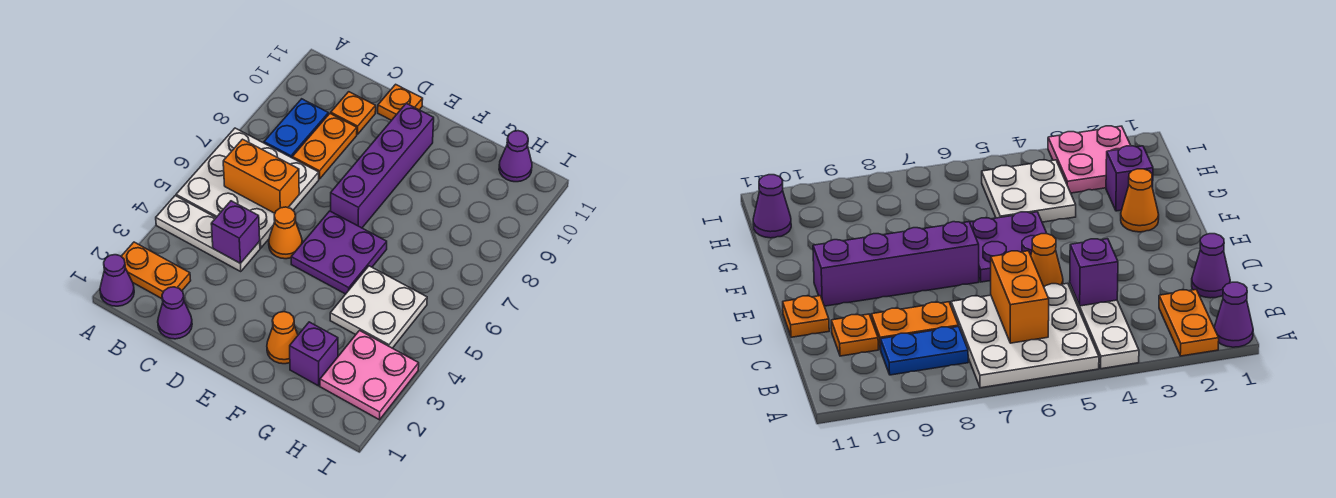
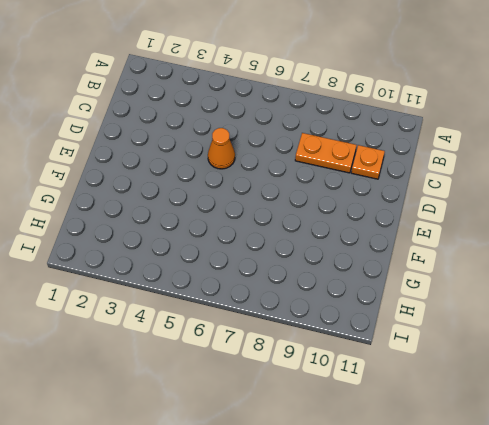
none -> purple 1x1 cone [100,255,134,306]
none -> orange 1x2 plate [121,242,191,299]
none -> white 1x3 plate [156,196,260,272]

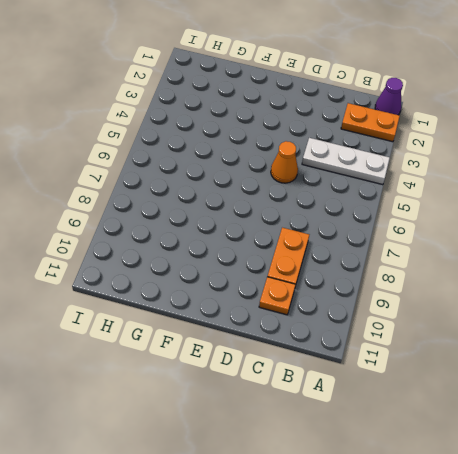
none -> white 3x3 plate [176,128,319,248]
none -> blue 1x2 plate [264,99,328,158]
none -> purple 1x1 cone [158,287,192,339]

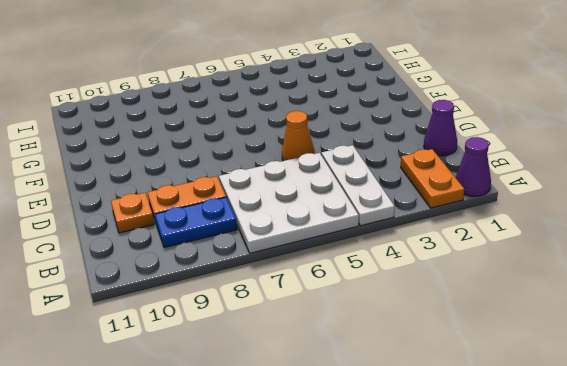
none -> orange 1x1 plate [378,84,423,120]
none -> purple 2x2 plate [291,211,387,294]
none -> purple 1x4 brick [331,103,434,228]

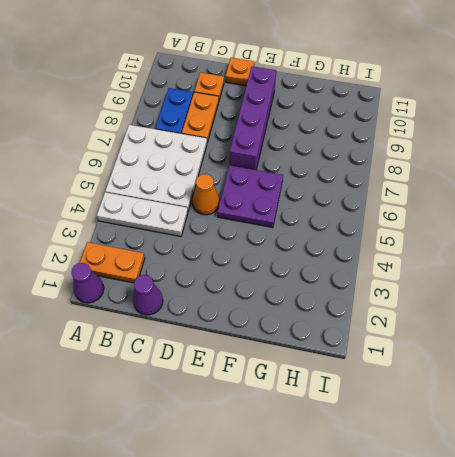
none -> orange 1x1 cone [267,312,298,364]
none -> purple 1x1 brick [290,322,338,386]
none -> white 2x2 plate [330,266,427,348]

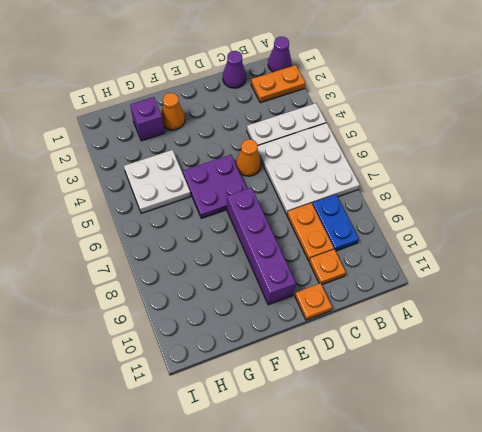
none -> pink 2x2 plate [320,331,419,420]
none -> purple 1x1 cone [499,131,532,182]
none -> orange 1x2 brick [223,139,299,213]

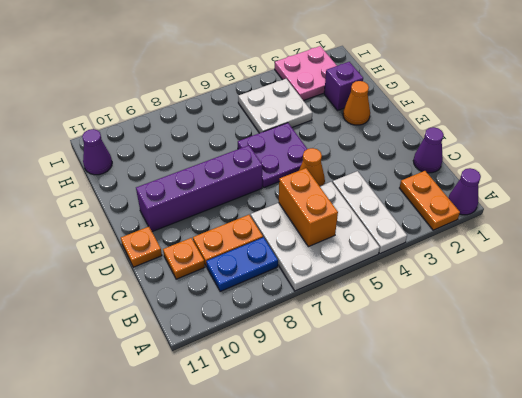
none -> purple 1x1 brick [211,201,260,263]

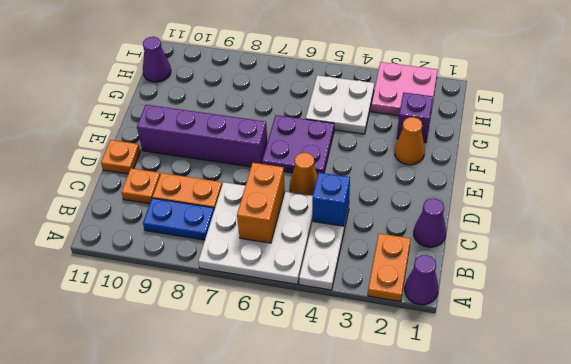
blue 1x1 brick [312,172,350,226] -> purple 1x1 brick [211,201,260,263]

